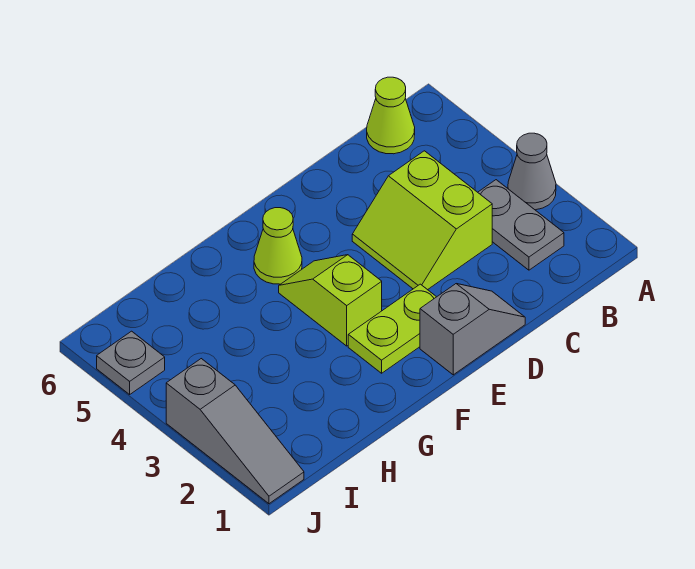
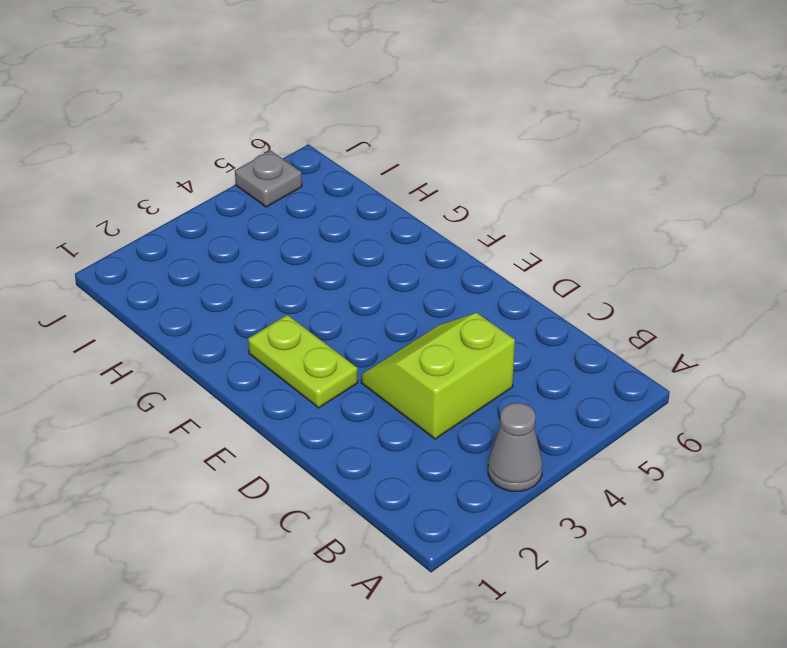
none -> grey 1x2 plate [478,180,564,270]
none -> lime 1x1 cone [367,77,415,154]

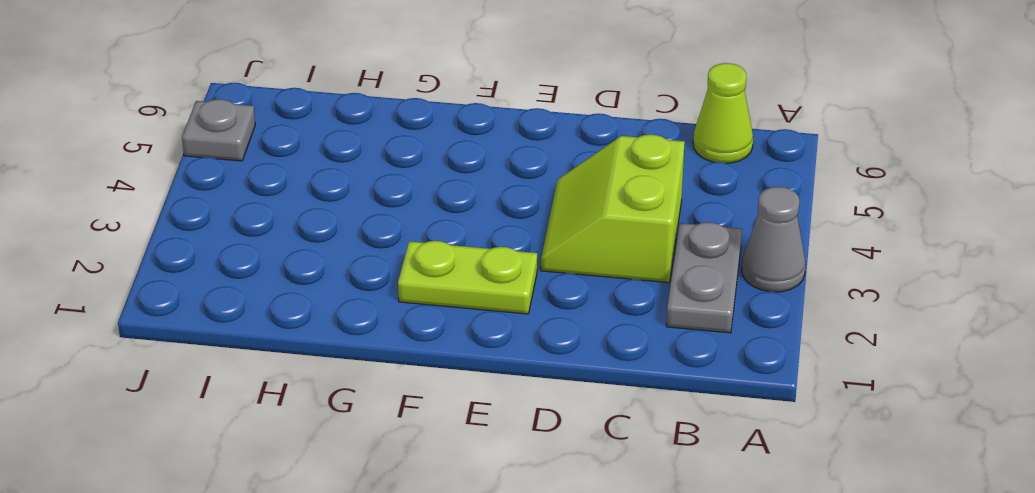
none -> grey 1x2 slope [420,284,525,375]
none -> lime 1x2 slope [279,255,382,346]

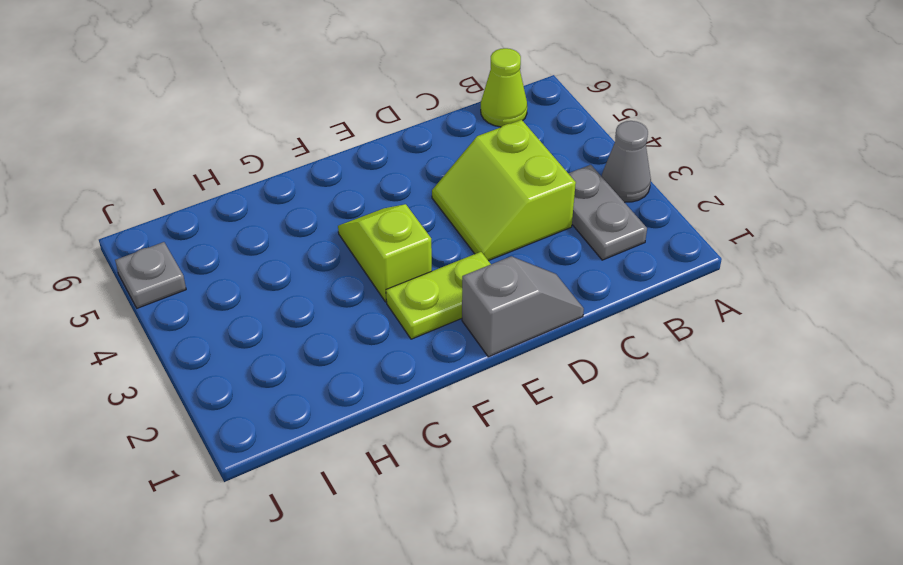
none -> lime 1x1 cone [254,208,302,284]
none -> grey 1x3 slope [166,359,304,504]

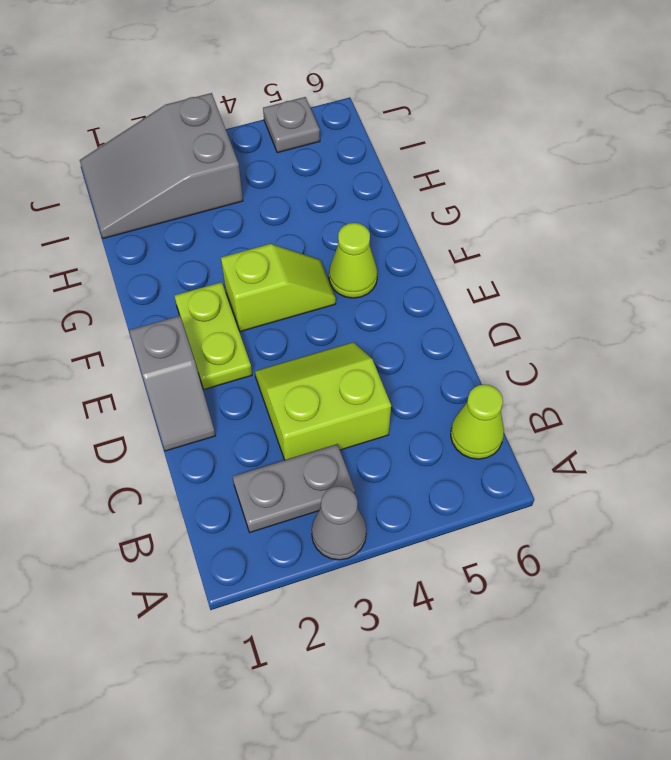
grey 2x3 slope [80,93,243,238] -> grey 1x3 slope [166,359,304,504]

